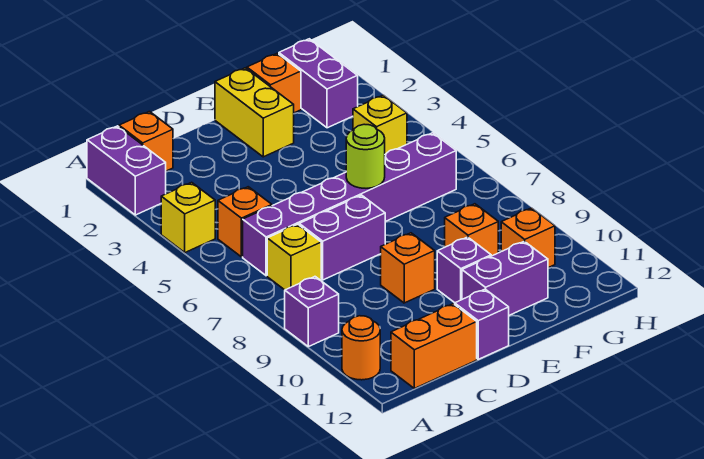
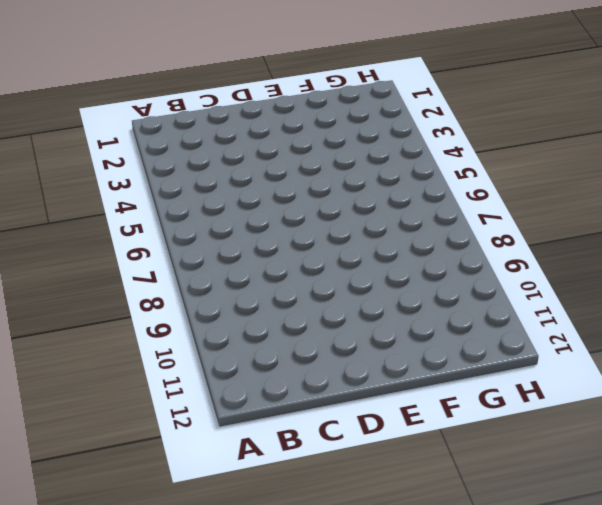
none -> purple 1x2 brick [87,126,166,215]
none -> yellow 1x1 brick [161,182,215,253]
none -> purple 1x1 brick [285,277,339,347]

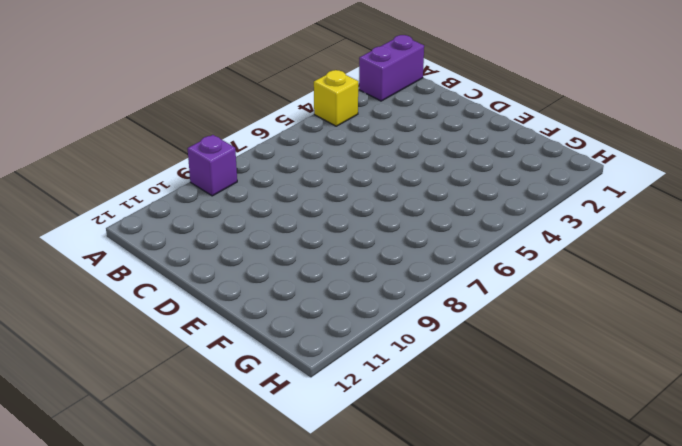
none -> orange 1x1 round brick [342,316,380,380]
none -> orange 1x1 brick [119,112,173,171]
none -> orange 1x1 brick [218,187,272,257]

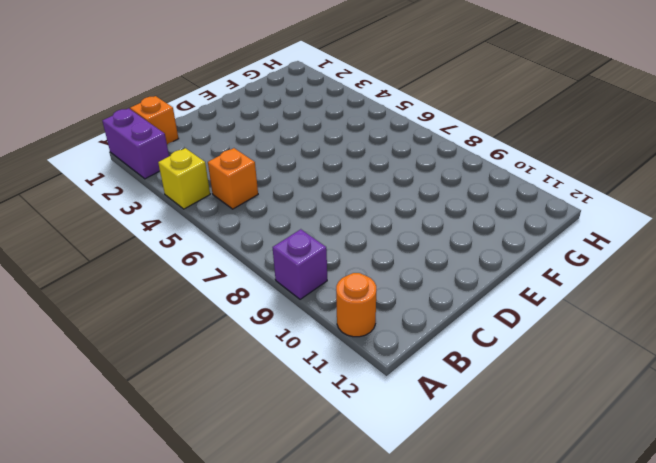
none -> purple 1x6 brick [243,133,456,276]
none -> yellow 1x1 brick [267,224,321,290]
none -> orange 1x2 brick [391,304,477,388]

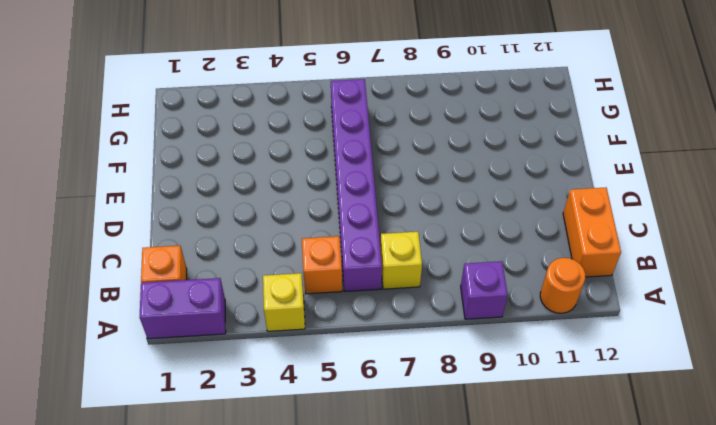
none -> purple 1x2 brick [299,195,385,280]
none -> orange 1x1 brick [381,233,435,303]
none -> purple 1x1 brick [455,289,509,359]

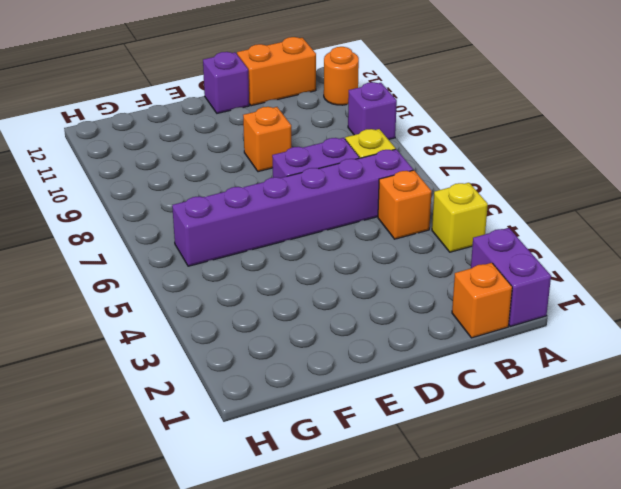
none -> yellow 1x2 brick [215,68,294,157]
none -> purple 1x1 brick [437,237,491,303]
none -> purple 1x2 brick [462,241,548,315]

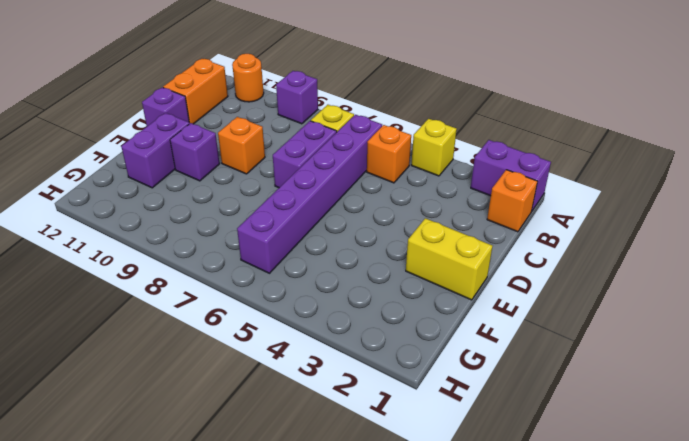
none -> orange 1x1 brick [247,53,301,113]
none -> orange 1x1 brick [445,204,498,256]
none -> purple 1x2 brick [279,39,358,128]

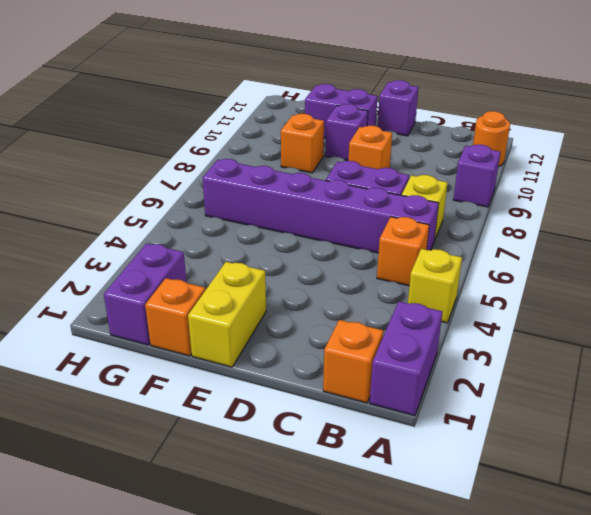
none -> orange 1x2 brick [391,304,477,388]
none -> yellow 1x1 brick [353,95,407,154]
none -> orange 1x1 brick [501,208,555,268]

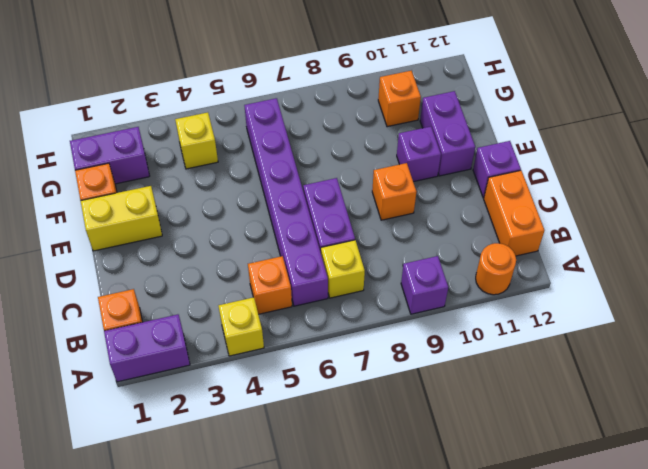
none -> orange 1x1 brick [445,204,498,256]
none -> lime 1x1 round brick [346,124,385,188]

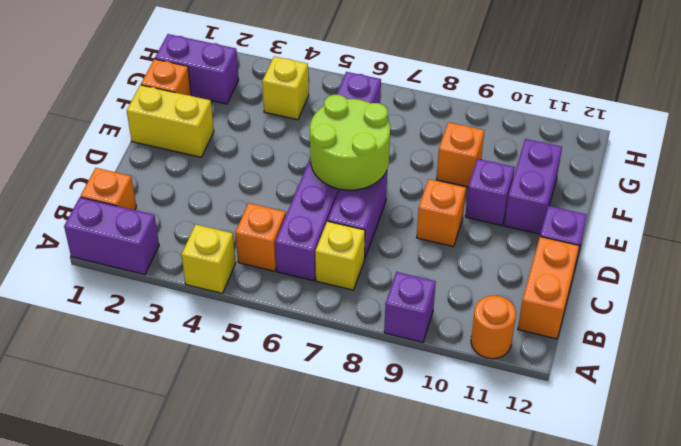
lime 2x2 round brick [310,95,390,190] -> lime 1x1 round brick [346,124,385,188]
none -> orange 1x1 brick [501,208,555,268]

